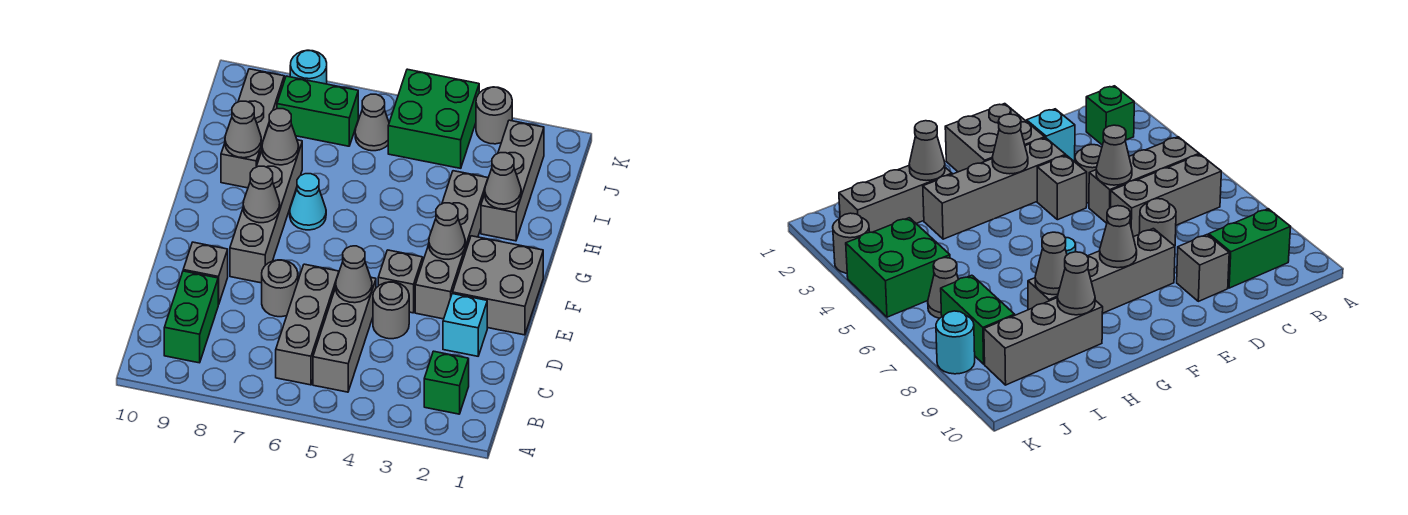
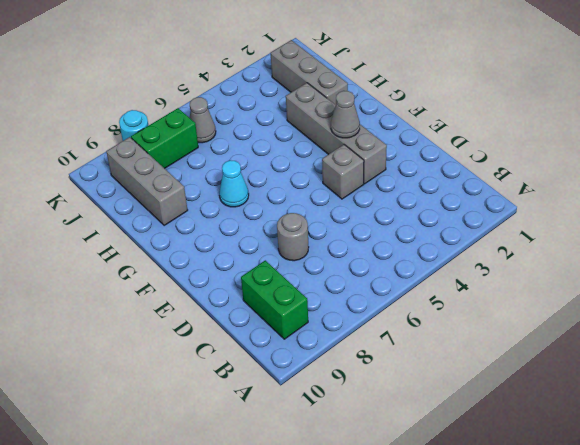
none -> green 1x1 brick [424,351,469,414]
none -> grey 1x3 brick [313,278,376,392]
none -> grey 1x3 brick [276,264,339,385]

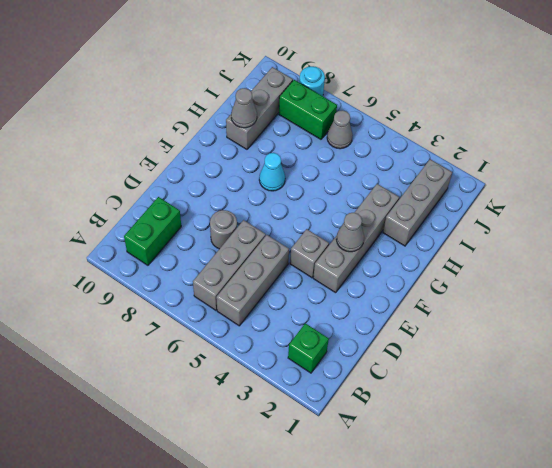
none -> cyan 1x1 brick [443,294,487,356]
none -> grey 1x1 round brick [373,282,409,339]
none -> grey 1x1 brick [183,242,228,305]

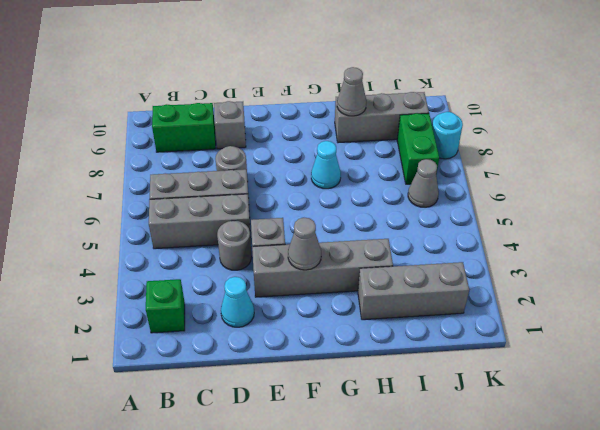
cyan 1x1 cone [221,277,254,327] -> cyan 1x1 brick [443,294,487,356]
none -> grey 2x2 brick [453,236,543,335]
none -> grey 1x4 brick [230,140,302,283]
none -> green 2x2 brick [388,69,479,168]

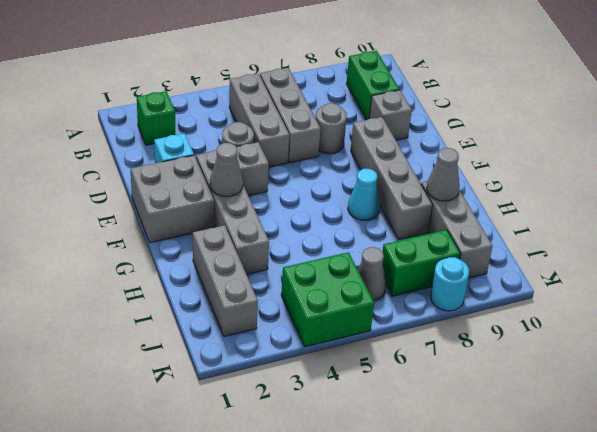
none -> grey 1x1 round brick [476,87,512,144]
none -> grey 1x1 cone [336,246,372,303]
none -> grey 1x1 cone [243,166,280,223]

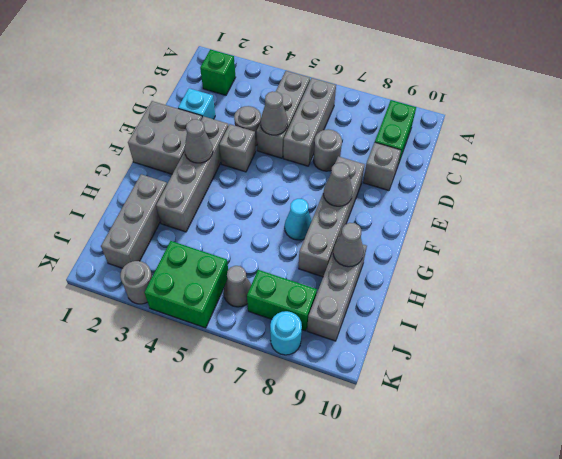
none -> grey 1x1 cone [485,153,521,209]
none -> grey 1x1 cone [262,109,299,165]

